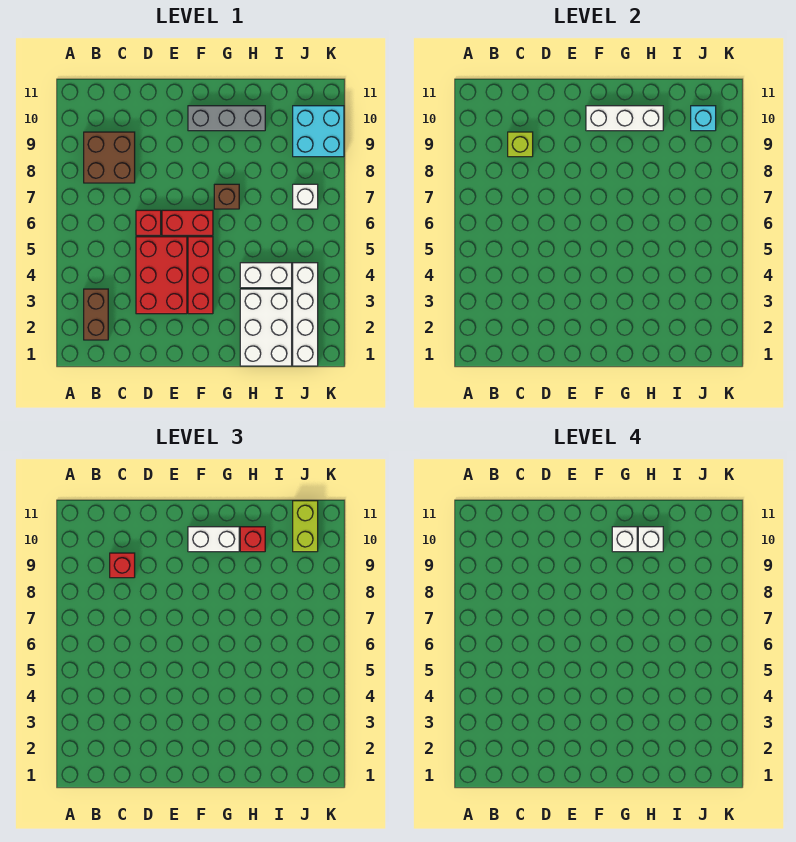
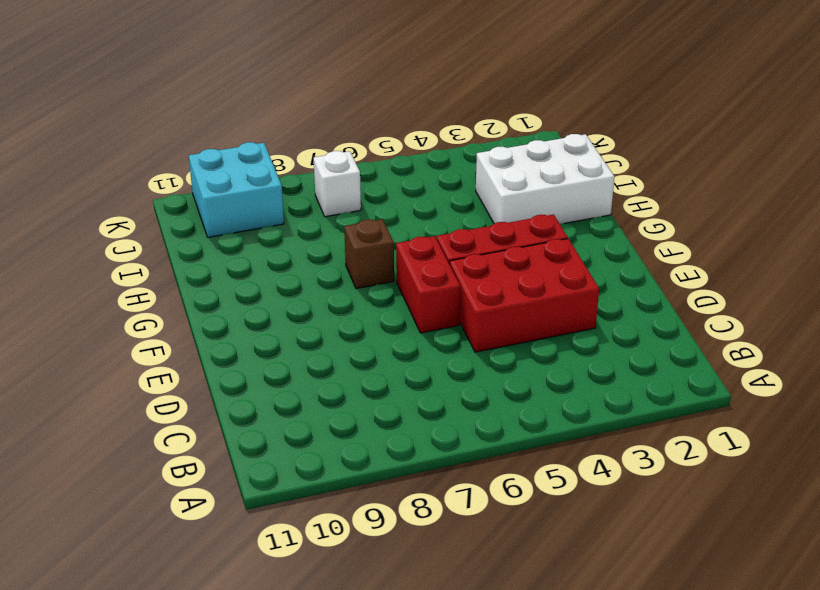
none -> brown 1x2 brick [84,289,108,340]
none -> brown 2x2 brick [84,132,135,183]
none -> red 1x1 brick [136,210,161,235]

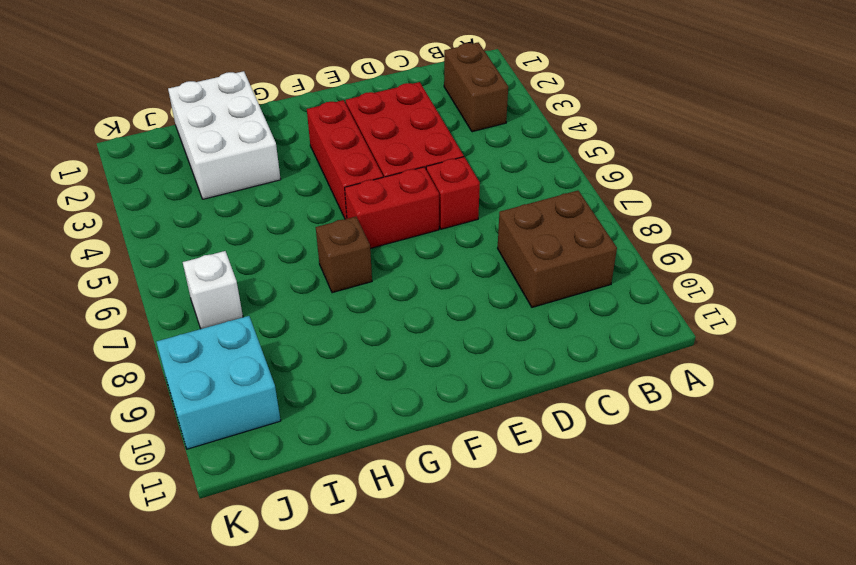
none -> grey 1x3 brick [188,106,265,131]
none -> white 1x2 brick [240,263,292,288]
none -> white 1x4 brick [293,263,318,366]

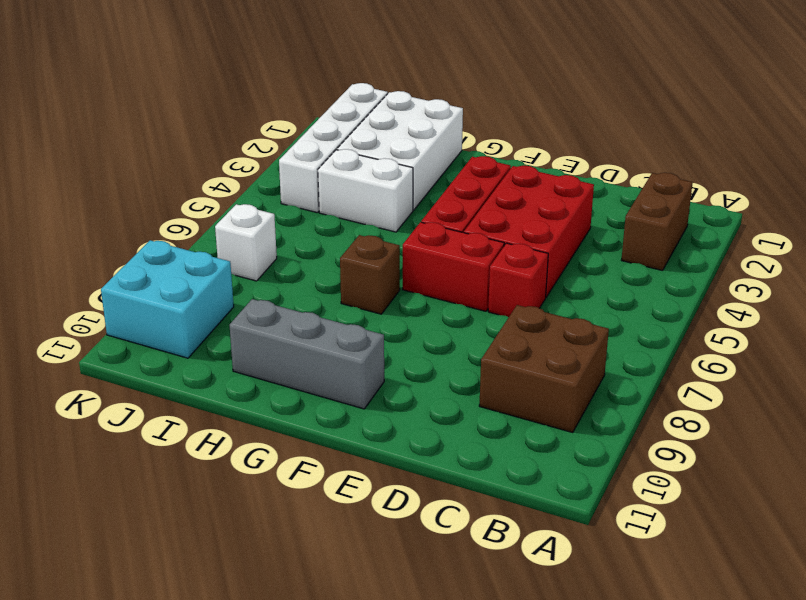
none -> lime 1x1 brick [508,132,533,157]
none -> white 1x3 brick [586,106,663,131]
none -> cyan 1x1 brick [691,106,716,131]

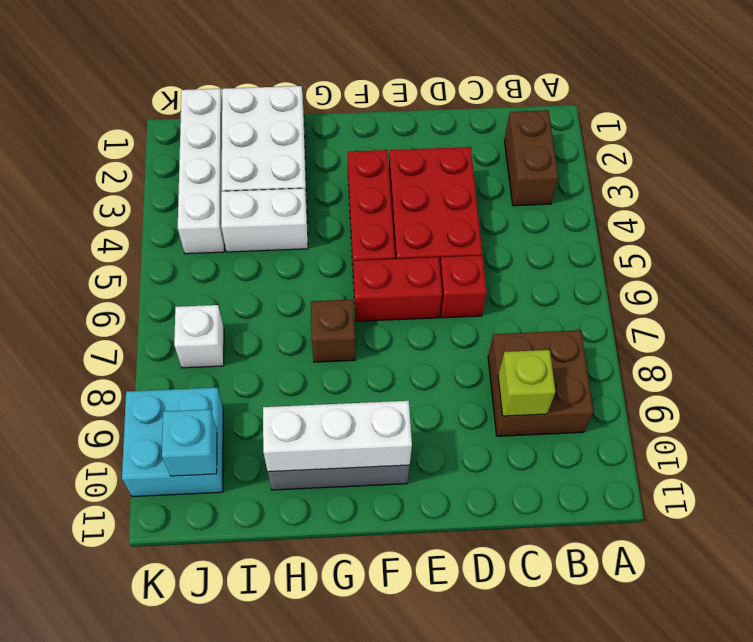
none -> red 1x1 brick [110,553,135,578]
none -> white 1x2 brick [188,527,239,552]
none -> red 1x1 brick [240,527,265,552]

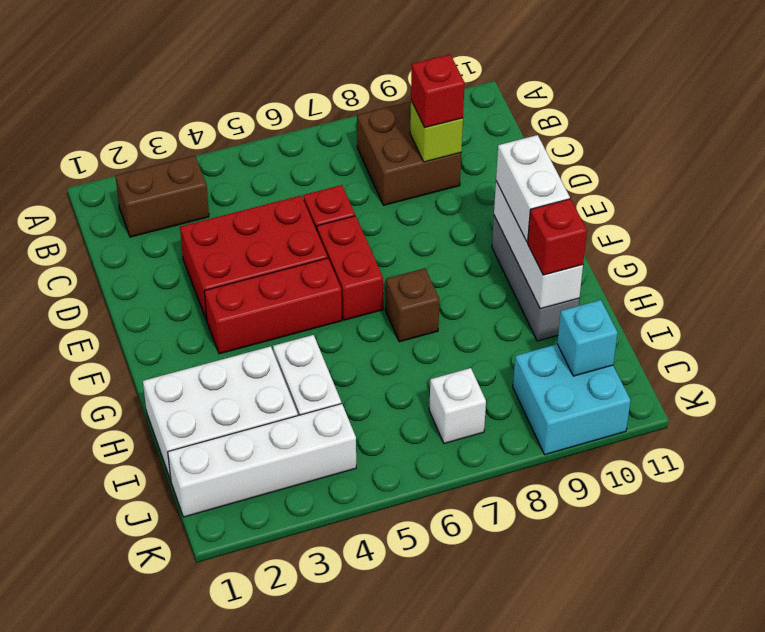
none -> lime 1x2 brick [293,501,318,552]
none -> white 1x1 brick [612,527,637,552]
none -> white 1x1 brick [638,527,663,552]

